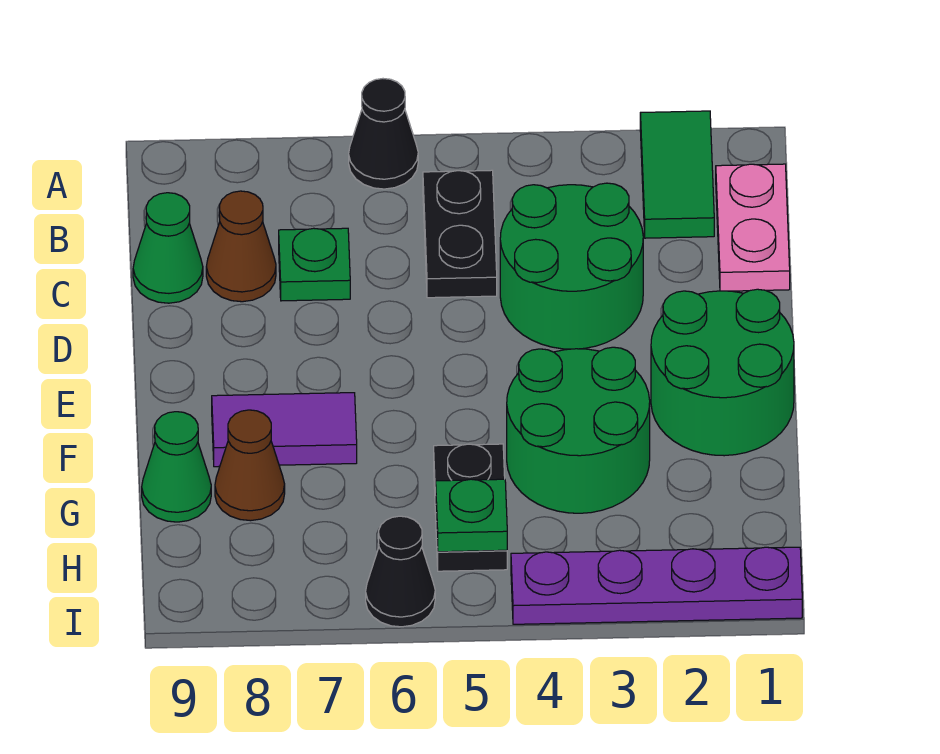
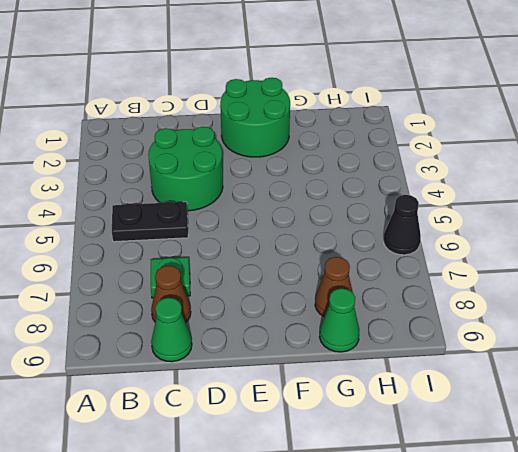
none -> green 1x2 tile [640,111,714,238]
none -> black 1x1 cone [349,79,418,189]
none -> pink 1x2 plate [716,164,790,291]

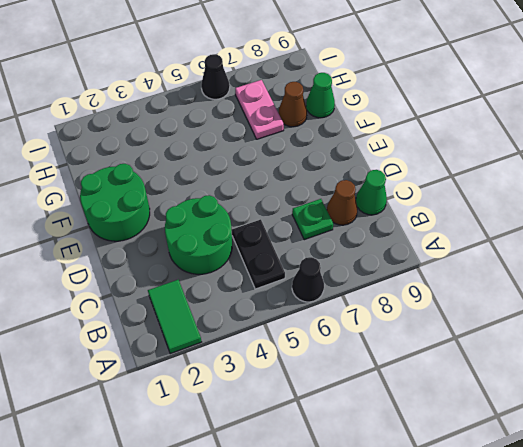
pink 1x2 plate [235,80,284,139] -> pink 1x2 plate moved to [716,164,790,291]
none -> green 2x2 round brick [507,347,650,513]
none -> purple 1x2 tile [212,393,357,467]
none -> black 1x2 plate [434,444,507,571]

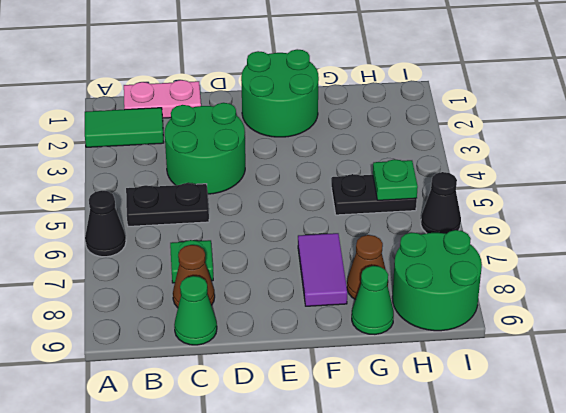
green 2x2 round brick [392,230,482,331] -> green 2x2 round brick moved to [507,347,650,513]
none -> purple 1x4 plate [511,547,802,624]

